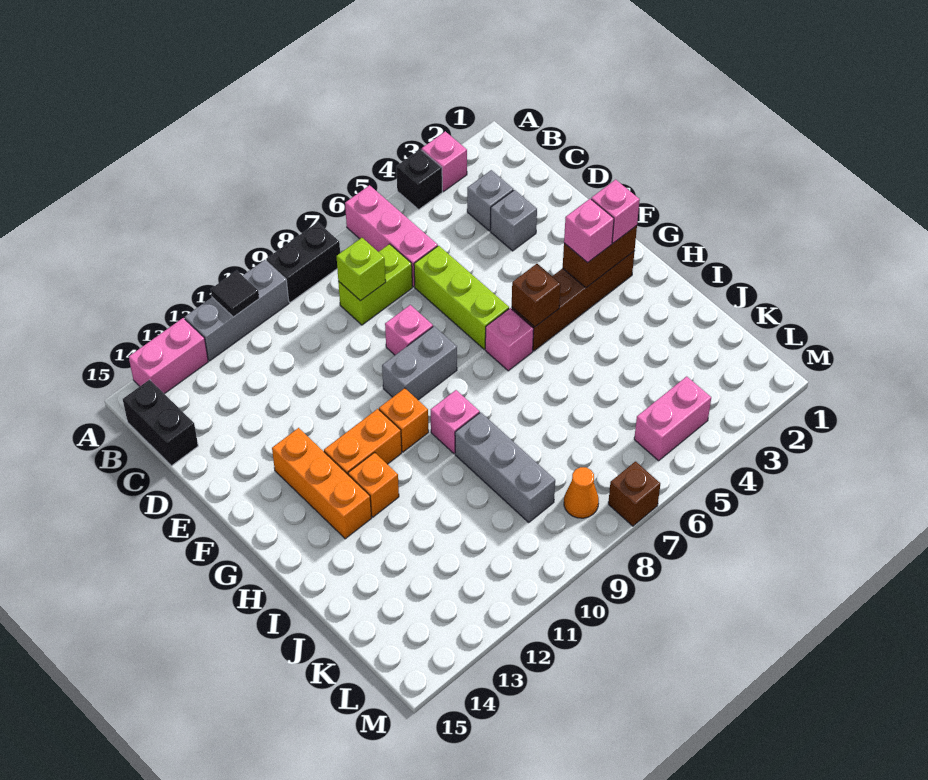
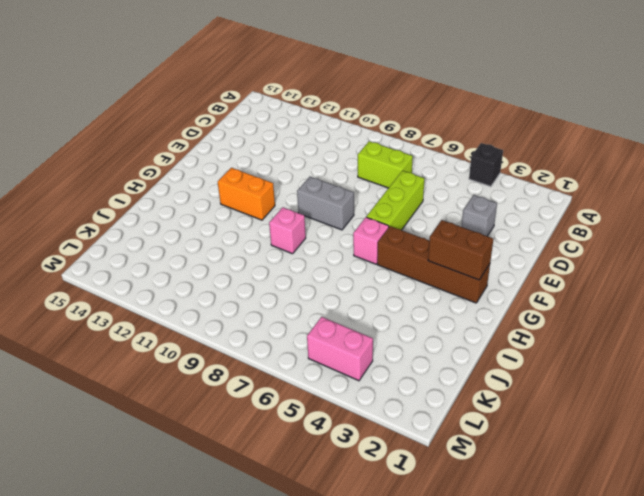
none -> pink 1x1 brick [422,131,467,191]
none -> pink 1x3 brick [345,185,438,287]
none -> black 1x2 brick [266,222,340,303]
none -> grey 1x3 brick [185,260,289,361]

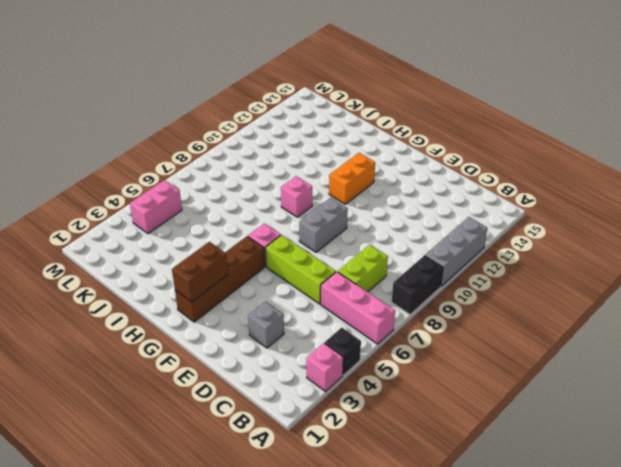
none -> pink 1x2 brick [129,318,208,394]
none -> black 1x2 brick [123,380,198,466]
none -> grey 1x1 brick [467,170,513,231]
none -> pink 1x1 brick [385,305,433,355]

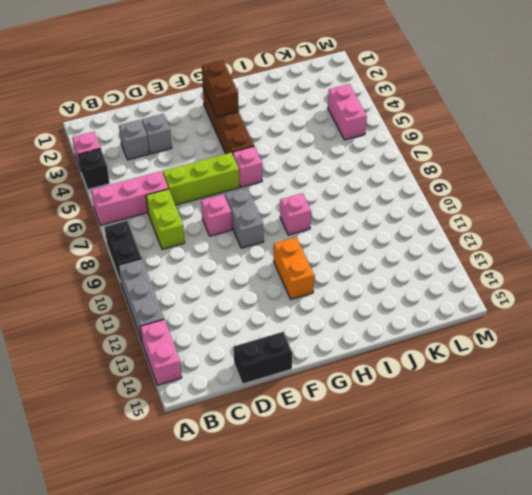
black 1x2 brick [234,332,292,384] -> black 1x2 brick moved to [123,380,198,466]
none -> orange 1x3 brick [272,428,372,539]
none -> orange 1x1 brick [379,388,429,452]
none -> orange 1x1 brick [348,453,399,517]
none -> grey 1x3 brick [455,412,555,522]

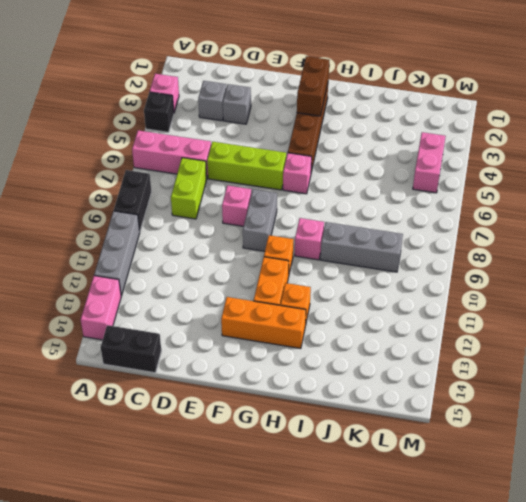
none -> orange 1x1 cone [564,467,599,518]
none -> brown 1x1 brick [608,462,660,526]
none -> black 1x1 tile [211,271,259,317]
none -> lime 1x1 brick [337,238,386,301]

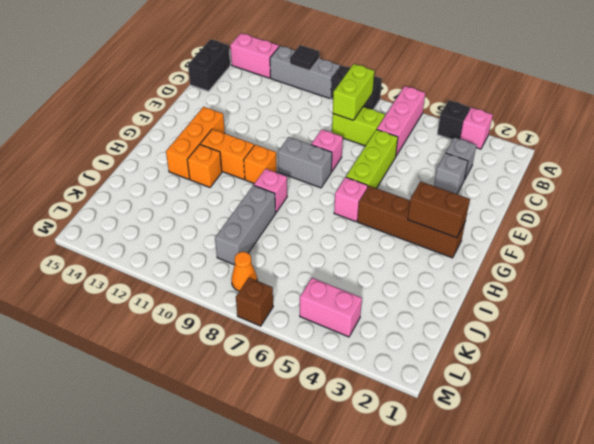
lime 1x2 brick [333,64,374,120] -> lime 1x1 brick [337,238,386,301]
none -> brown 1x1 brick [512,264,561,327]
none -> pink 1x1 brick [591,180,640,243]
none -> pink 1x1 brick [564,199,614,263]

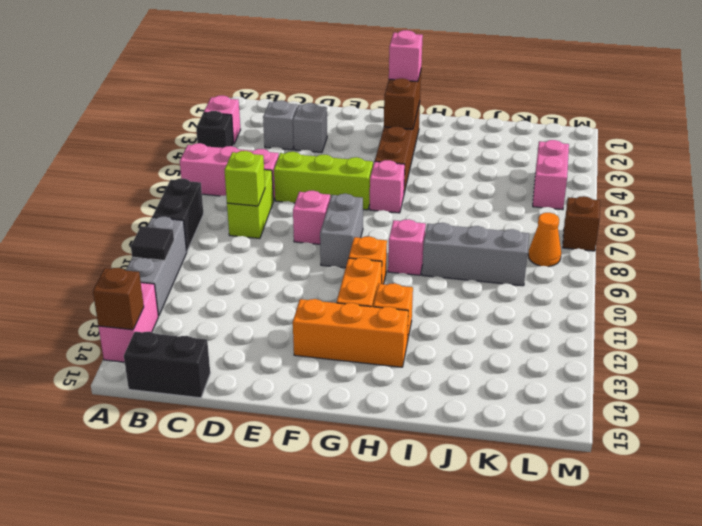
brown 1x1 brick [93,268,144,330] -> brown 1x1 brick moved to [512,264,561,327]
none -> pink 1x1 brick [564,199,614,263]

